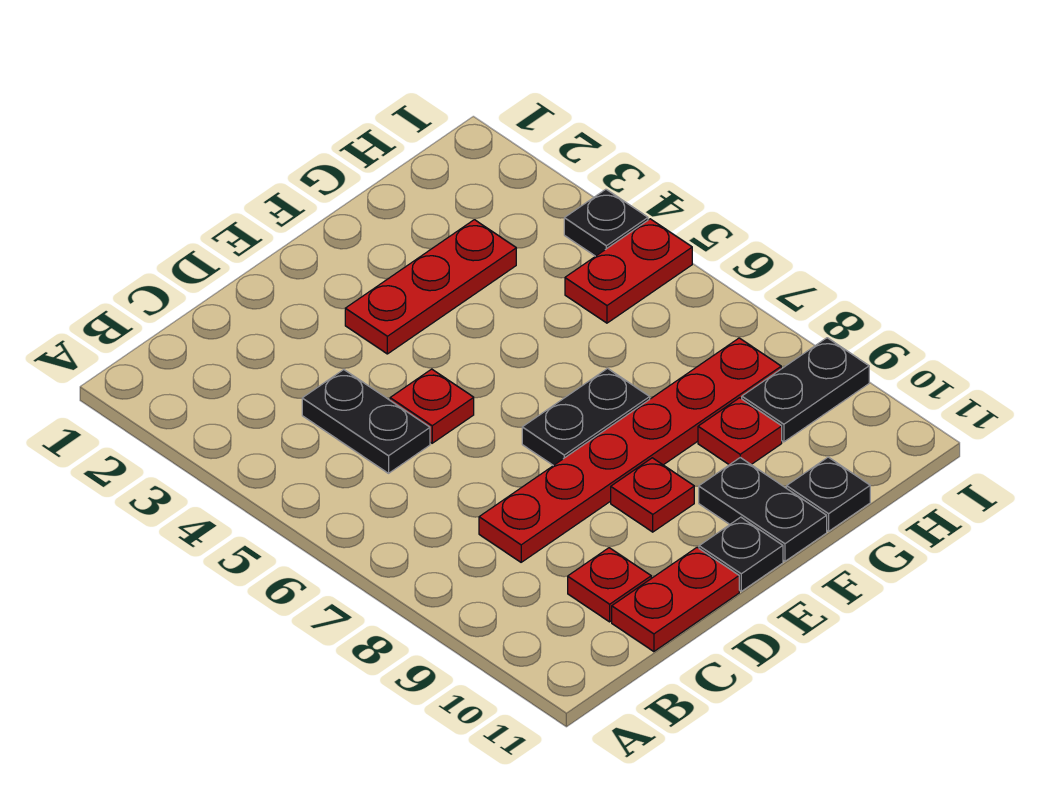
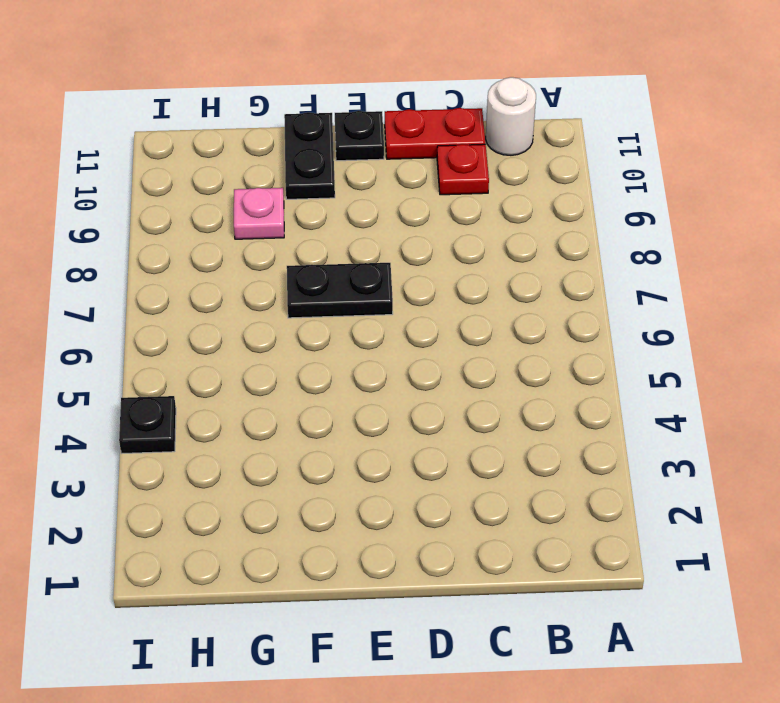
white 1x1 round brick [486,77,536,155] -> none
pink 1x1 plate [234,188,284,239] -> red 1x1 plate [698,398,782,465]
none -> black 1x2 plate [302,370,430,473]
none -> red 1x6 plate [479,338,781,562]
none -> red 1x1 plate [390,369,474,443]

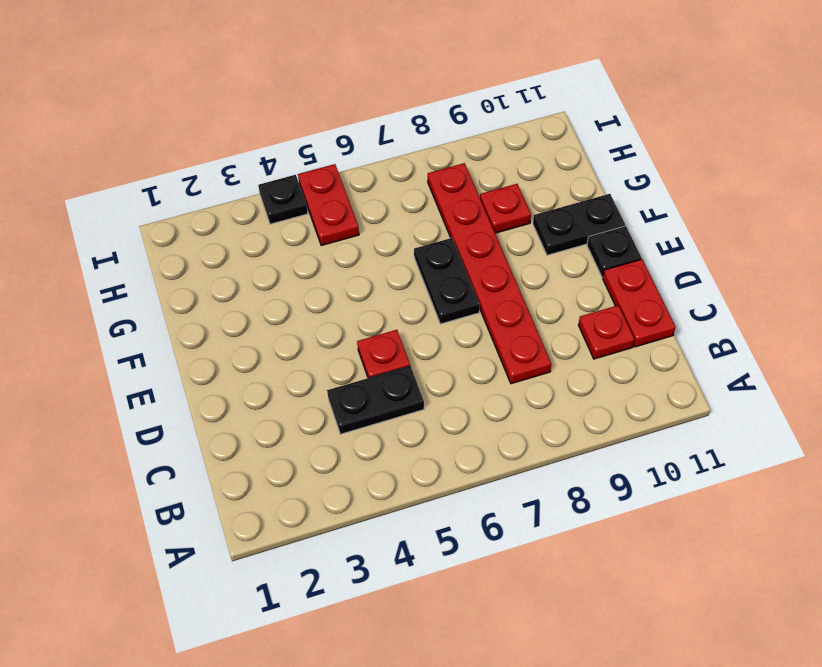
none -> red 1x3 plate [345,220,516,354]
none -> red 1x1 plate [611,458,694,532]
none -> black 1x1 plate [787,457,870,531]

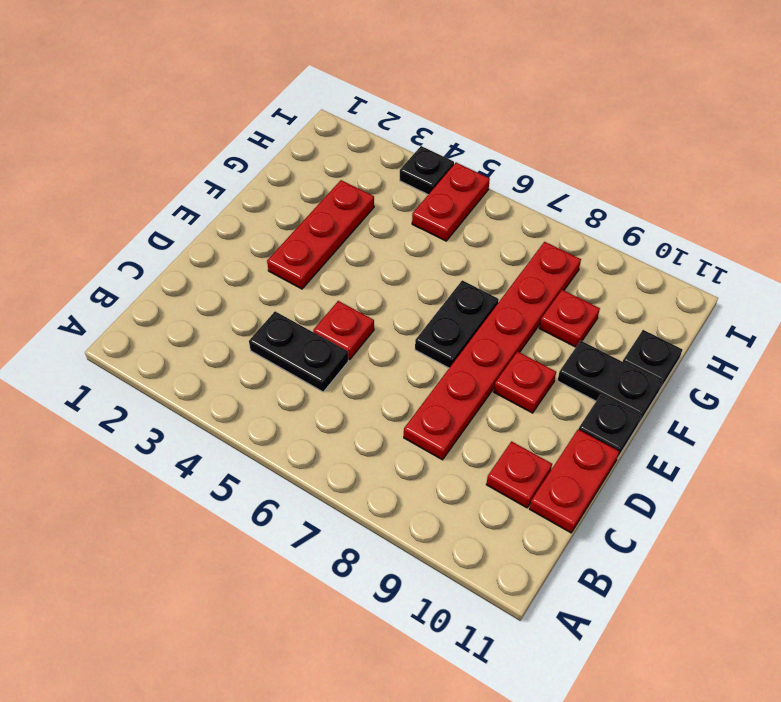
none -> black 1x2 plate [742,338,869,442]

